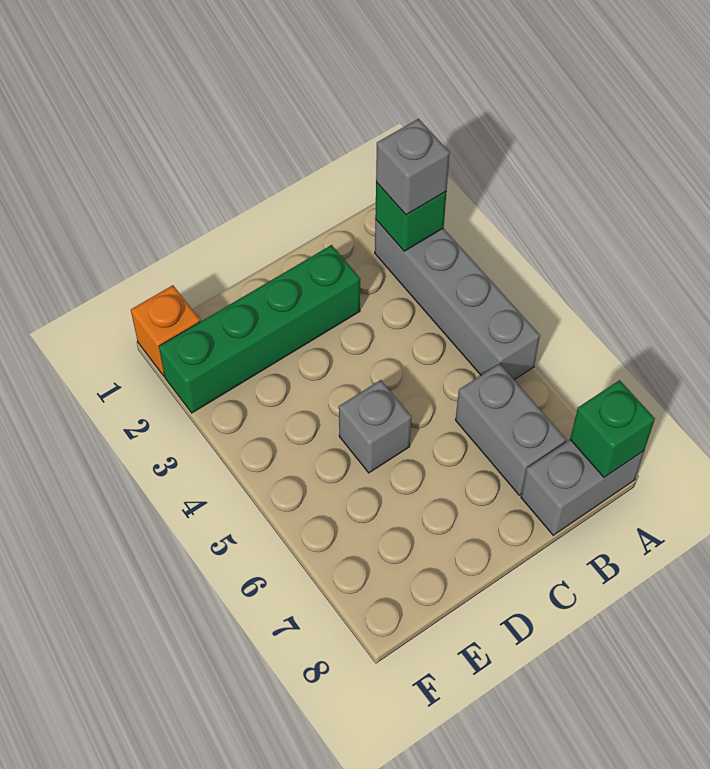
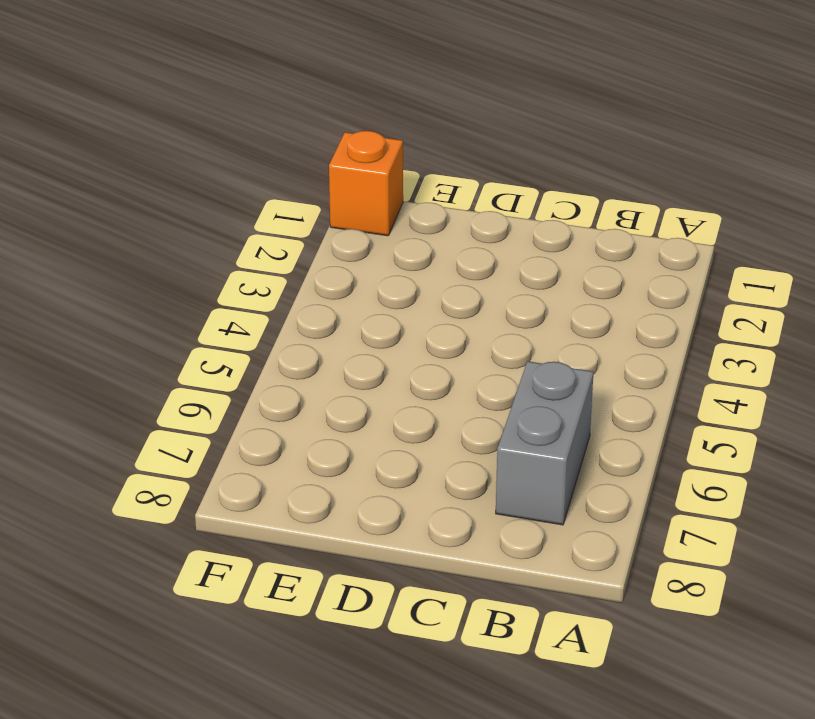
none -> grey 1x4 brick [375,219,540,380]
none -> grey 1x2 brick [521,440,644,535]

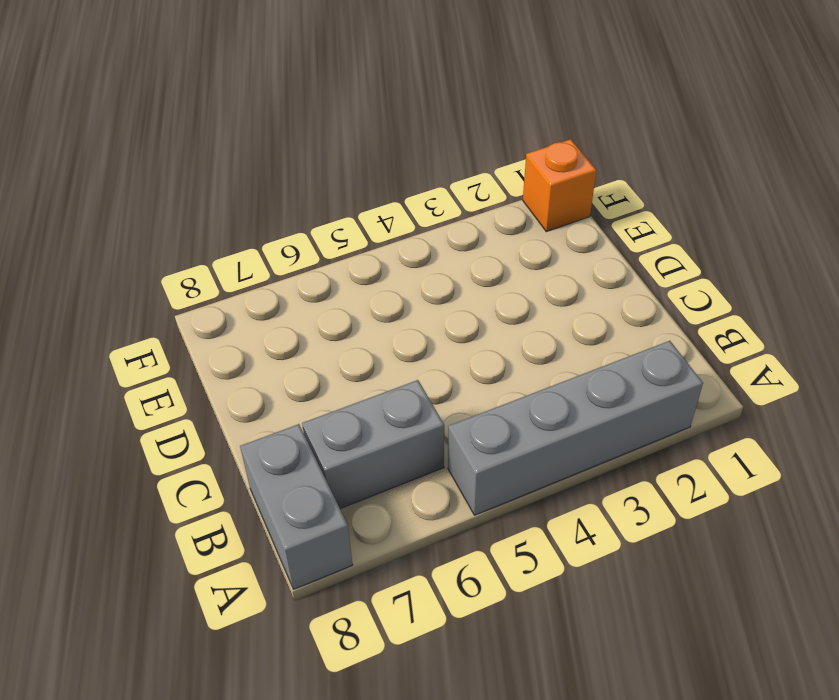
none -> green 1x4 brick [159,245,360,413]
none -> grey 1x1 brick [339,380,412,473]

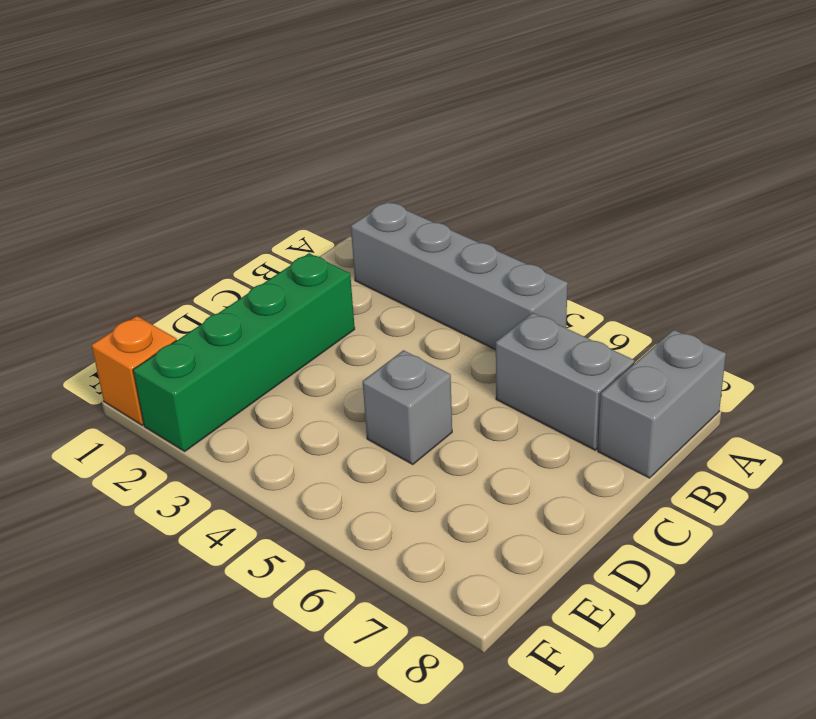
none -> green 1x1 brick [375,182,446,251]
none -> green 1x1 brick [570,380,655,477]

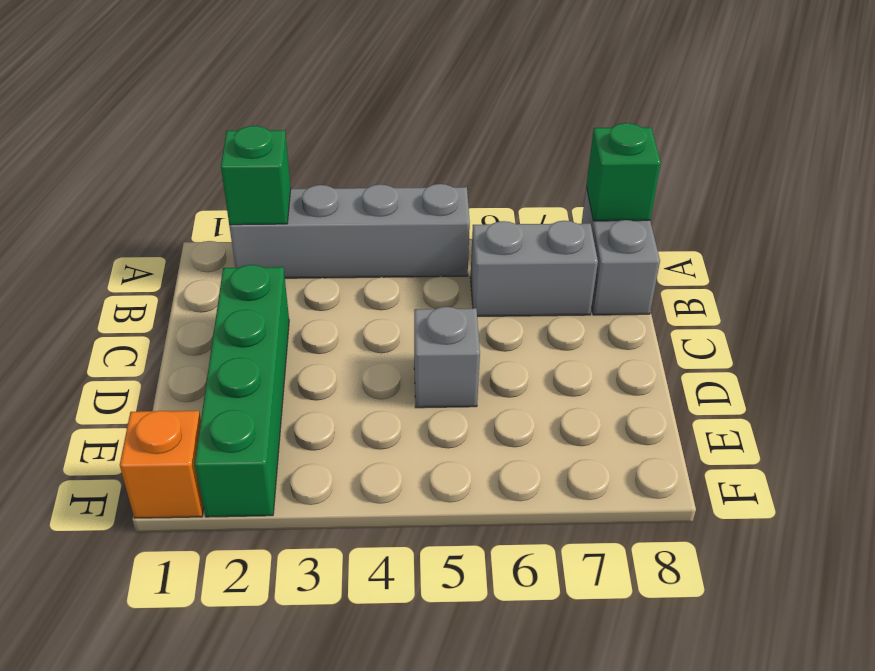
none -> grey 1x1 brick [376,119,450,215]

